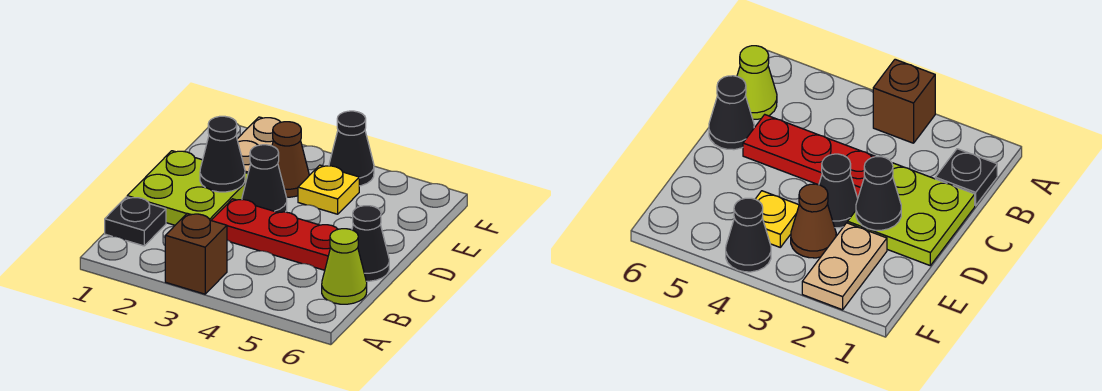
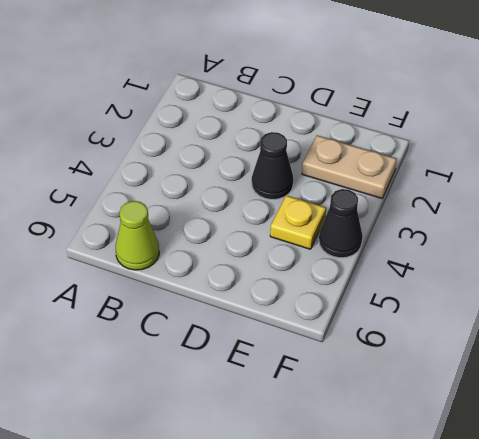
none -> brown 1x1 brick [165,213,227,294]
none -> black 1x1 plate [105,197,166,246]
none -> lime 2x2 plate [127,151,248,225]

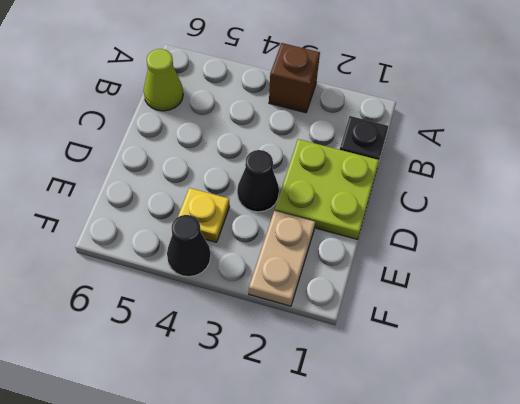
none -> red 1x3 plate [211,199,338,270]
none -> black 1x1 cone [352,206,389,281]
none -> brown 1x1 cone [272,122,309,197]

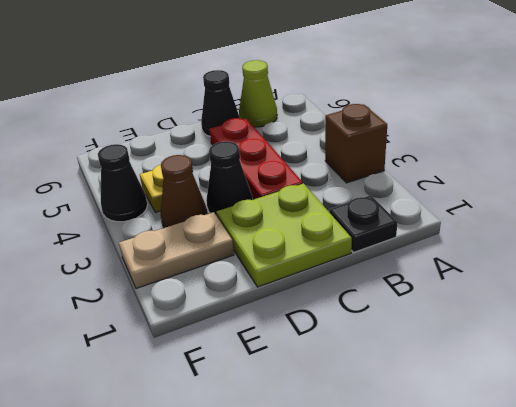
none -> black 1x1 cone [200,116,245,192]

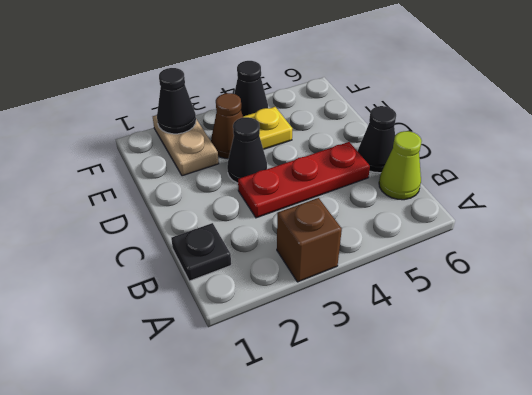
black 1x1 cone [157,68,196,134] -> black 1x1 cone moved to [200,116,245,192]
none -> lime 2x2 plate [127,151,248,225]

